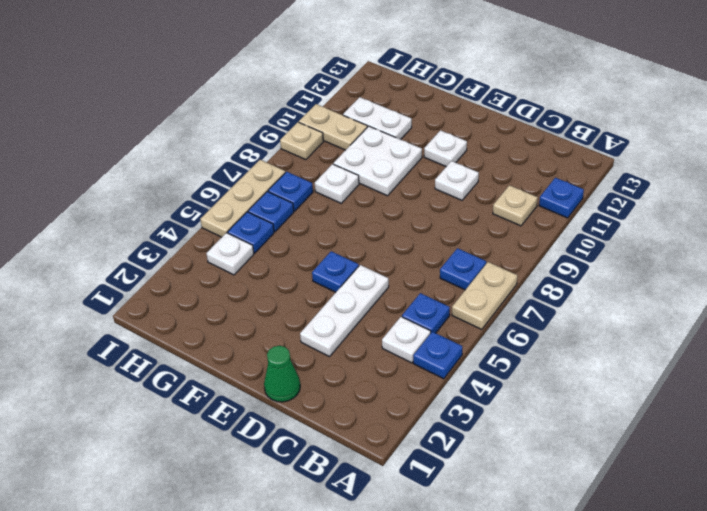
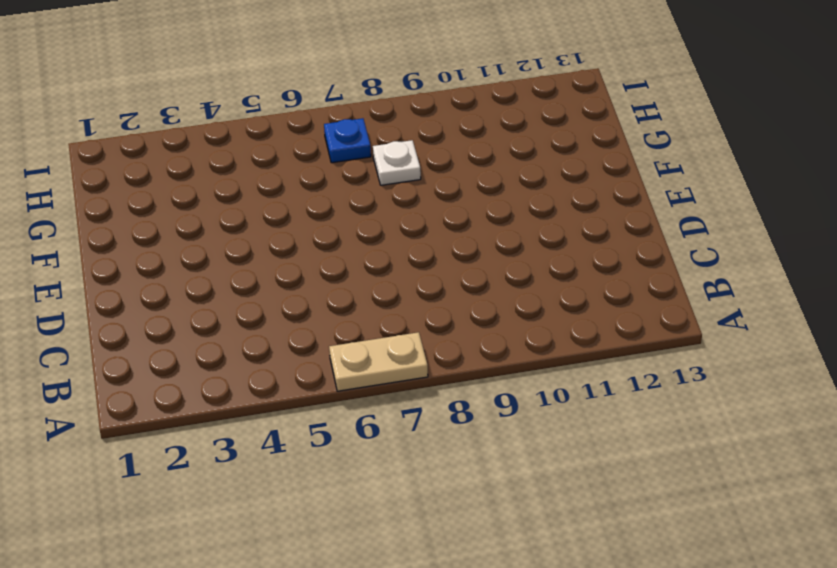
none -> blue 1x1 plate [413,332,462,379]
none -> blue 1x1 plate [539,178,584,218]
none -> white 1x1 plate [382,317,431,363]

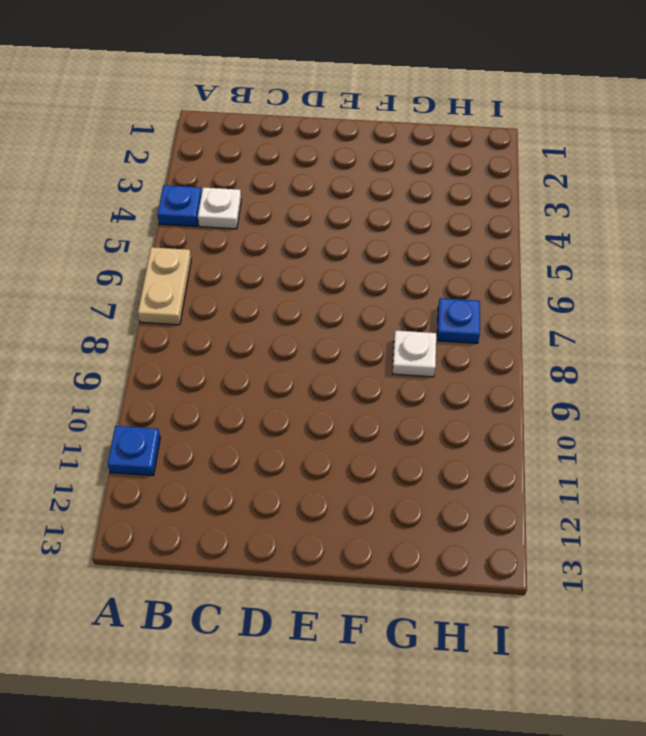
none -> blue 1x1 plate [402,293,450,333]
none -> blue 1x1 plate [440,248,486,290]
none -> tan 1x1 plate [493,185,538,226]

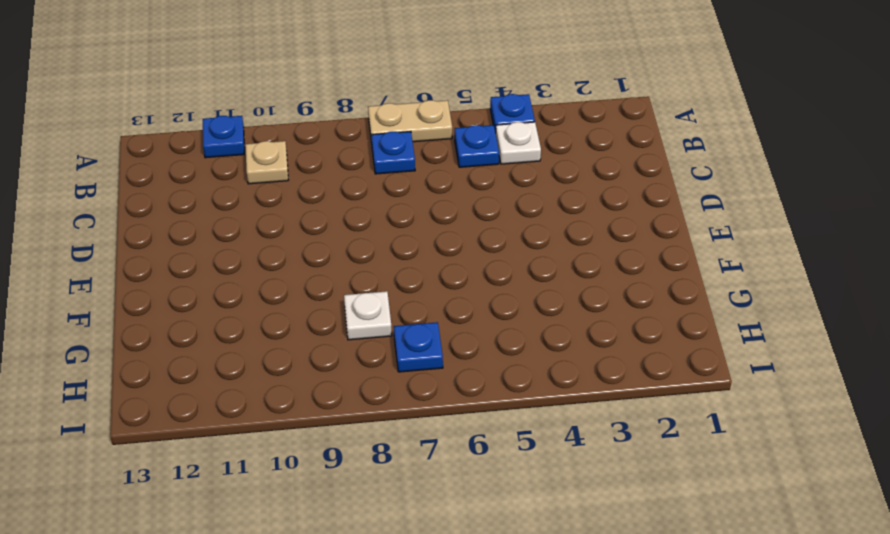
none -> green 1x1 cone [264,346,300,402]
none -> white 1x3 plate [300,265,389,357]
none -> white 1x1 plate [435,161,479,200]

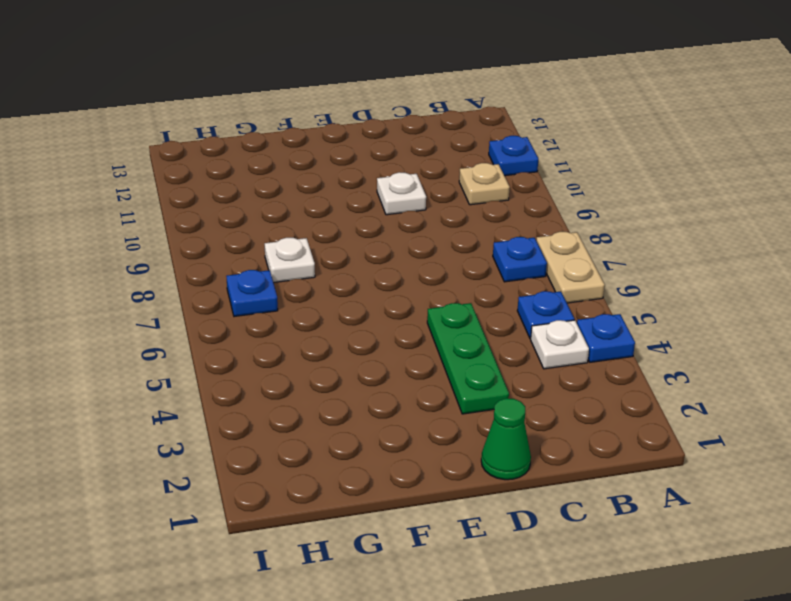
green 1x3 plate [427,303,509,414] -> white 1x3 plate [300,265,389,357]
none -> blue 1x1 plate [312,251,359,292]
none -> white 1x1 plate [424,130,467,167]
none -> white 2x2 plate [333,126,422,196]

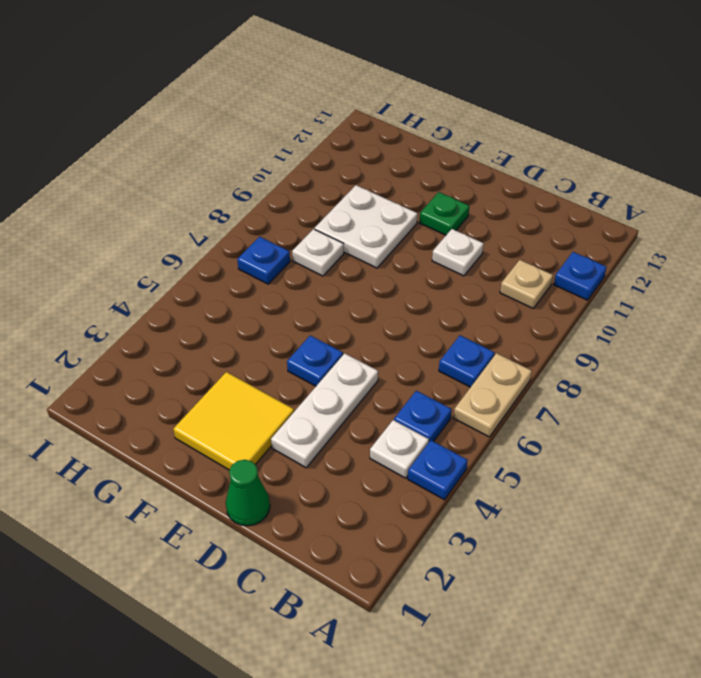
yellow 2x2 tile [173,372,294,470] -> none
green 1x1 plate [419,192,469,235] -> white 1x1 plate [424,130,467,167]
none -> white 1x2 plate [343,97,412,139]
none -> white 1x1 plate [206,233,254,275]
none -> blue 1x1 plate [228,212,274,253]

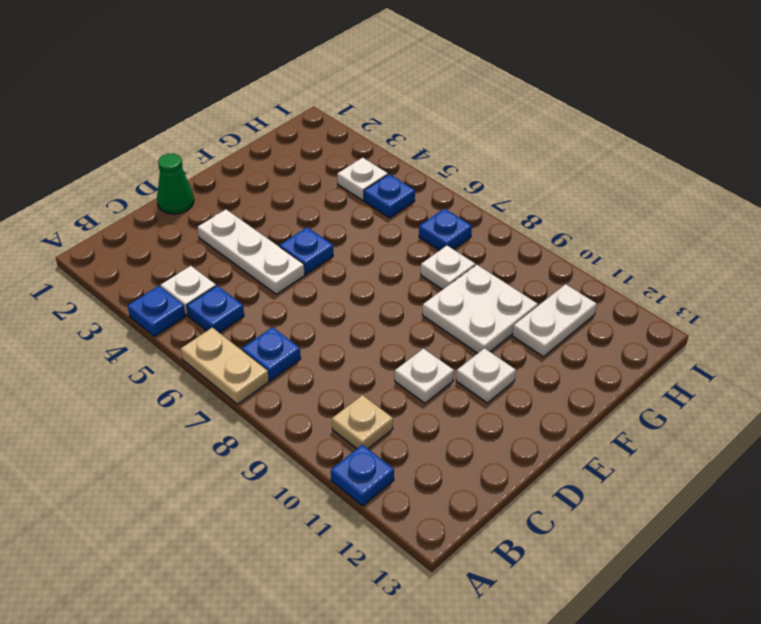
none -> blue 1x1 plate [248,192,294,232]
none -> tan 1x2 plate [299,104,367,150]
none -> tan 1x3 plate [201,160,285,237]

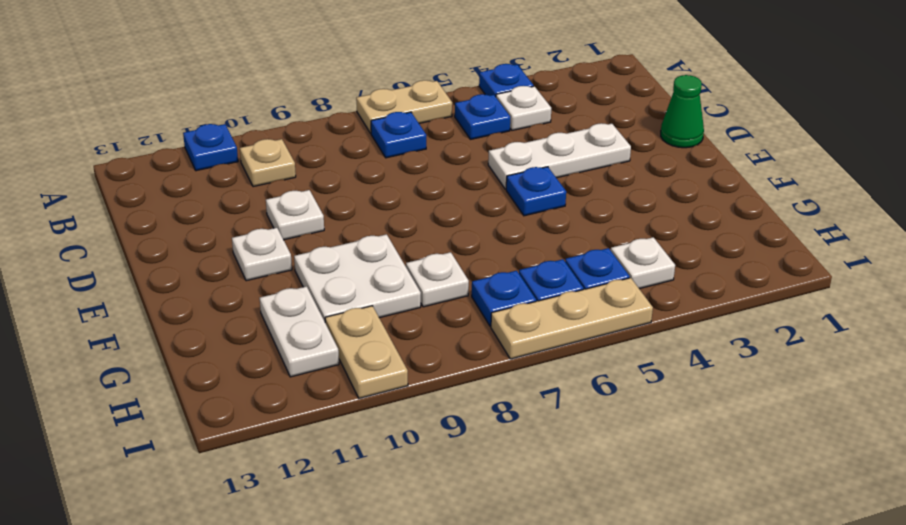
none -> tan 1x1 plate [280,122,323,160]

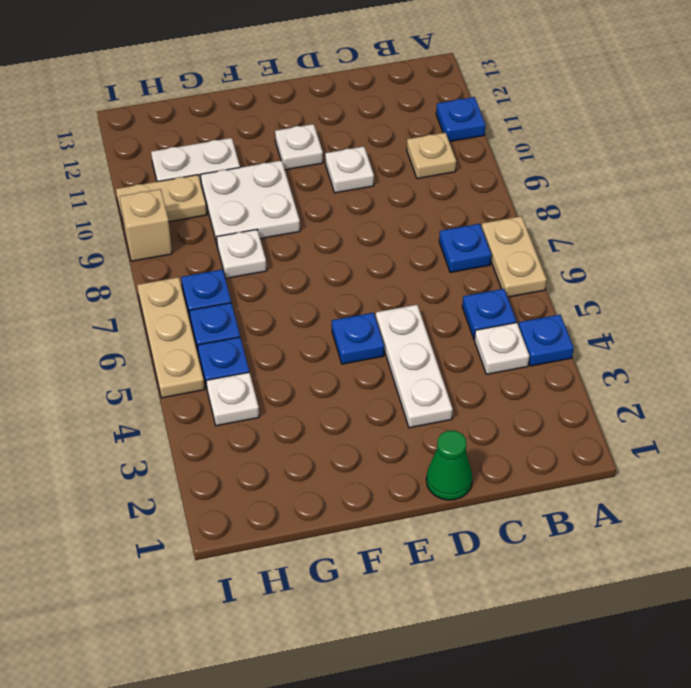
tan 1x1 brick [120,189,172,261] -> tan 1x1 plate [280,122,323,160]

